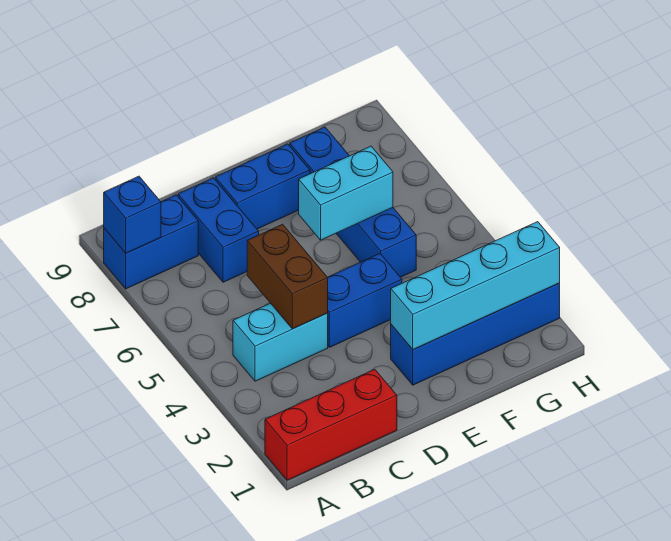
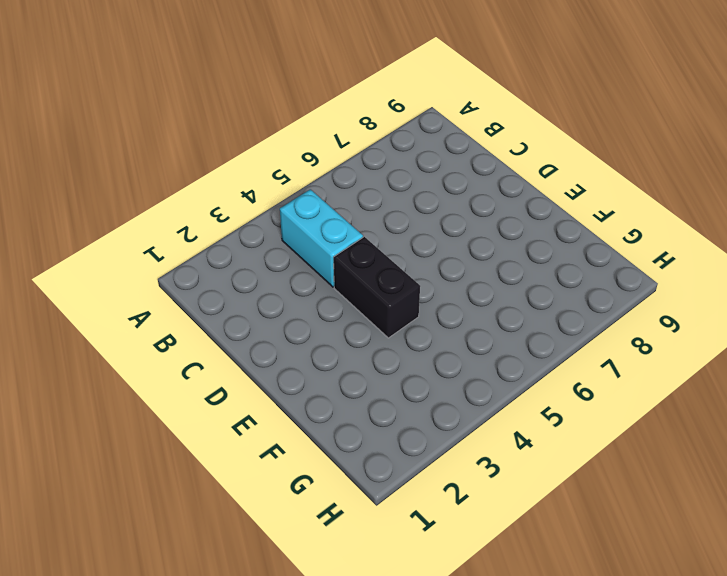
black 1x2 brick [334,237,420,338] -> blue 1x2 brick [328,254,402,347]
none -> red 1x3 brick [265,369,397,480]
none -> blue 1x2 brick [104,195,198,289]
none -> blue 1x2 brick [178,178,259,282]

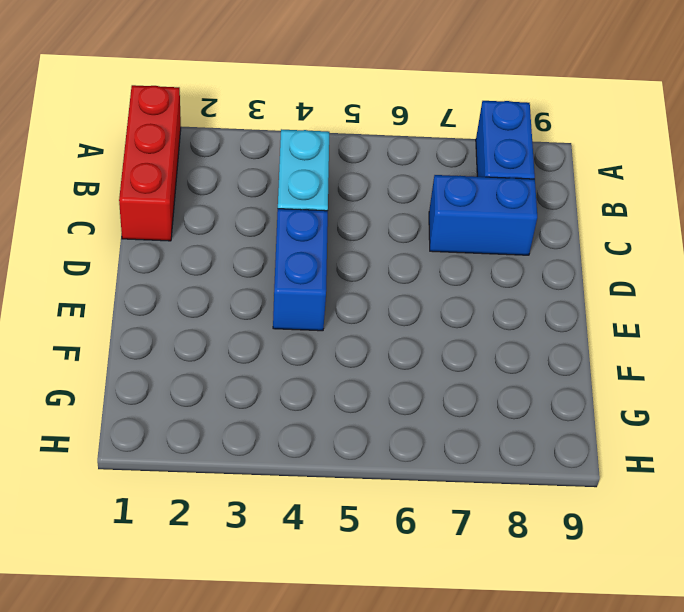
none -> blue 1x2 brick [215,144,310,229]
none -> blue 1x4 brick [391,283,560,385]
none -> blue 1x4 brick [290,127,416,277]

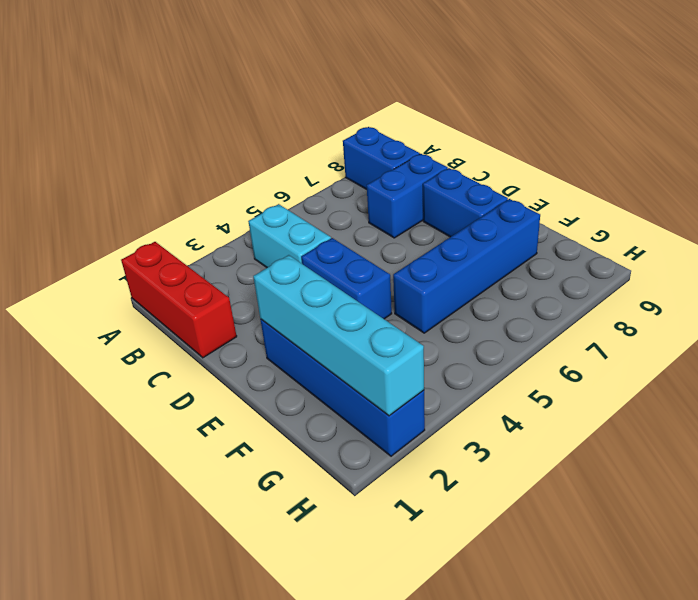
none -> blue 1x1 brick [104,176,161,253]
none -> brown 1x2 brick [247,224,328,329]
none -> cyan 1x2 brick [299,146,393,240]

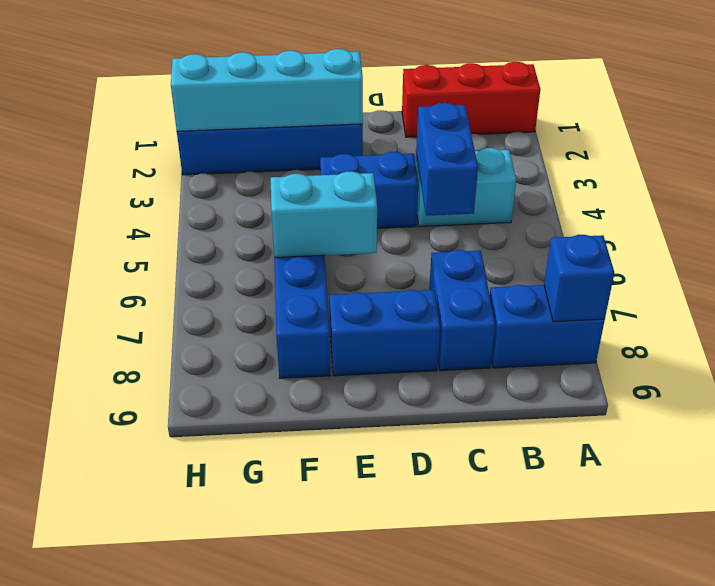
blue 1x2 brick [416,103,478,216] -> brown 1x2 brick [247,224,328,329]

